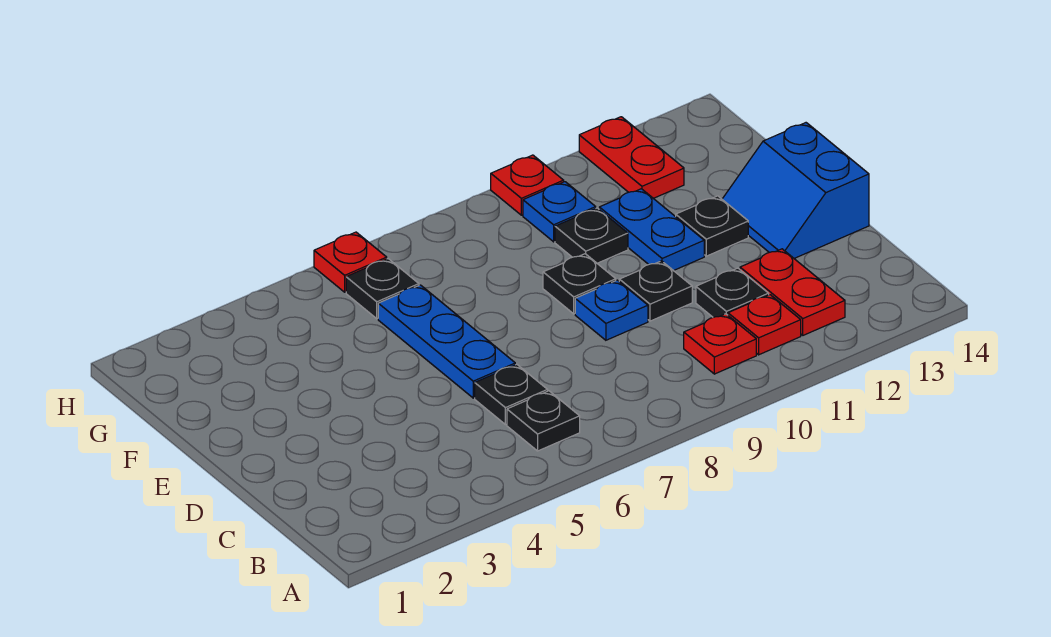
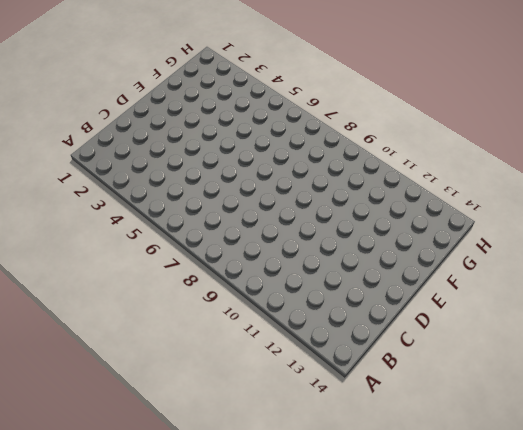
none -> black 1x1 plate [507,391,580,451]
none -> red 1x1 plate [684,314,756,374]
none -> red 1x1 plate [728,295,801,355]

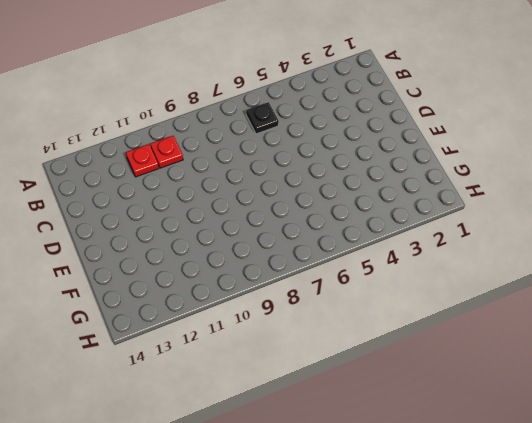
none -> red 1x2 plate [740,249,845,335]
none -> black 1x1 plate [475,364,548,425]
none -> black 1x1 plate [696,268,769,317]

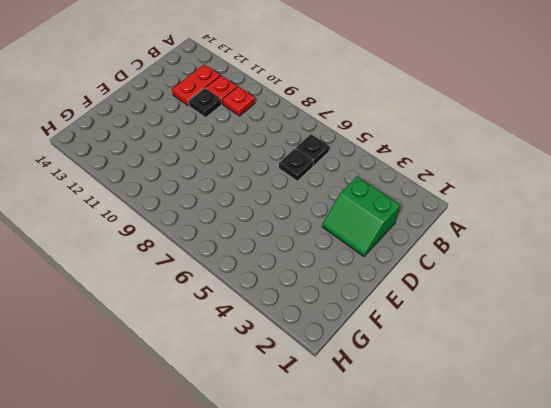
green 2x2 slope [322,177,400,256] -> none
none -> blue 1x3 plate [378,285,515,398]
none -> blue 1x1 plate [575,280,648,340]
none -> black 1x1 plate [619,261,692,321]

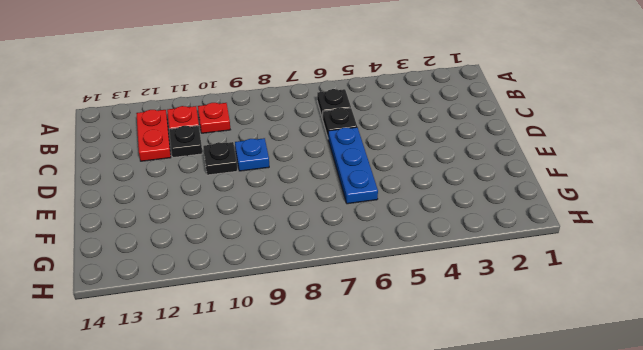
none -> blue 2x2 slope [722,123,869,258]
none -> black 1x1 plate [543,254,616,314]
none -> blue 1x2 plate [599,189,704,271]

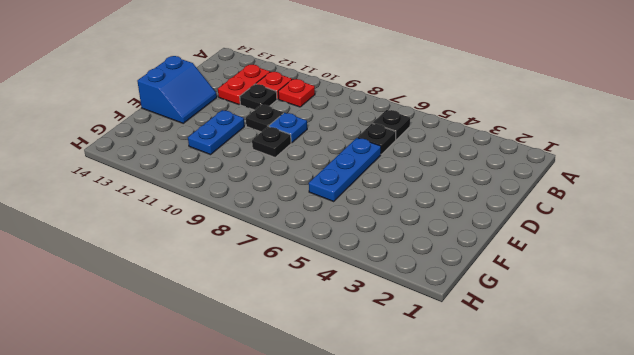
none -> black 1x1 plate [676,196,748,256]
none -> black 1x1 plate [555,208,628,263]
none -> black 1x1 plate [346,259,419,319]

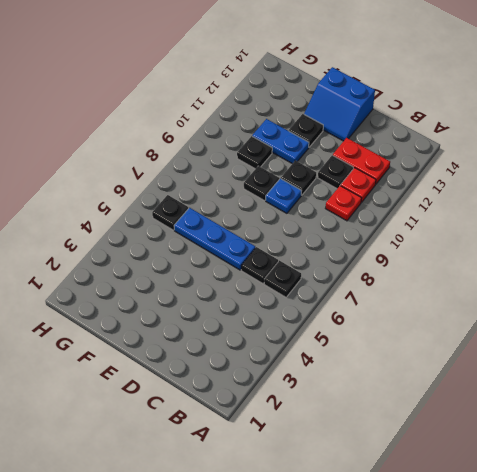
none -> blue 1x1 plate [523,182,596,242]
none -> red 1x2 plate [579,117,684,198]
none -> red 1x1 plate [314,232,387,292]

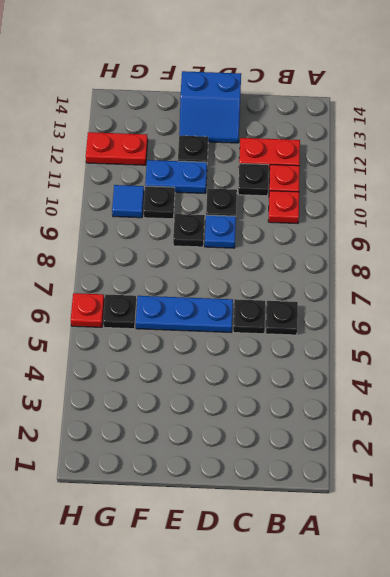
blue 1x1 tile [112,185,144,218] -> blue 1x1 plate [523,182,596,242]
none -> red 1x1 plate [491,155,564,215]

